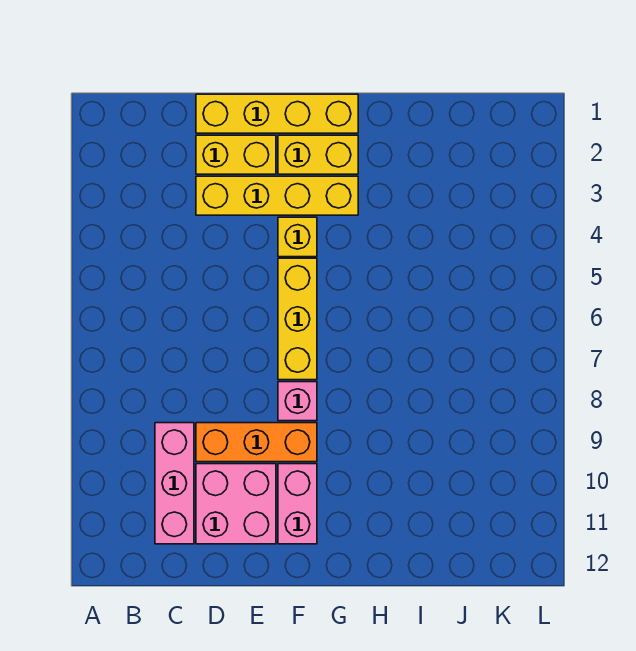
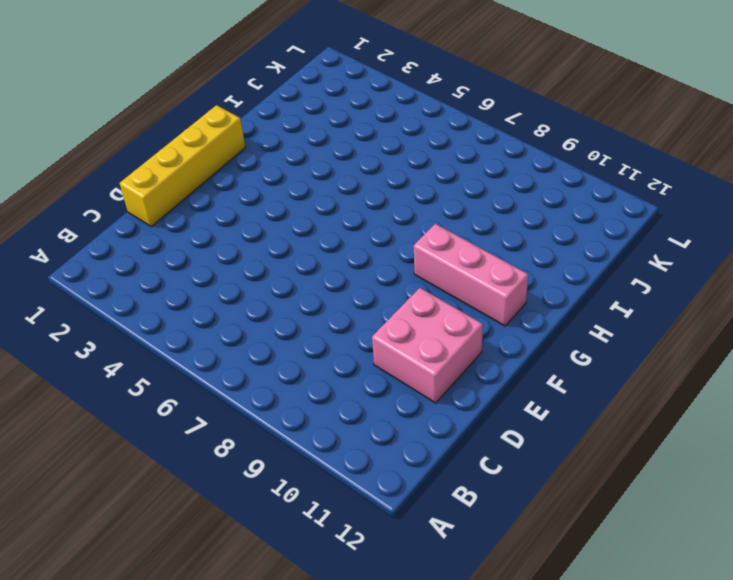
pink 1x3 brick [414,224,528,326] -> pink 1x3 brick moved to [155,423,194,544]
none -> yellow 1x2 brick [196,135,276,174]
none -> yellow 1x4 brick [196,176,358,215]

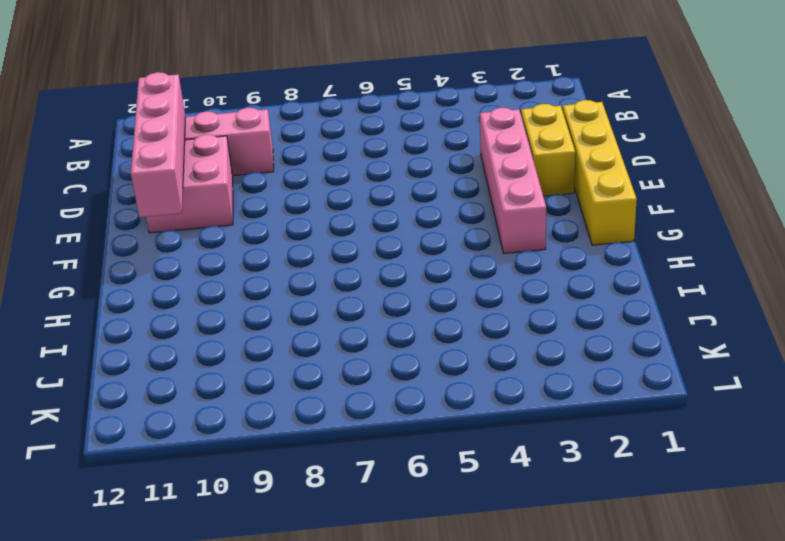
pink 1x4 brick [131,72,186,217] -> none
pink 1x4 brick [480,108,546,253] -> yellow 1x4 brick [196,176,358,215]
none -> orange 1x3 brick [196,423,317,462]
none -> yellow 1x2 brick [278,135,358,174]

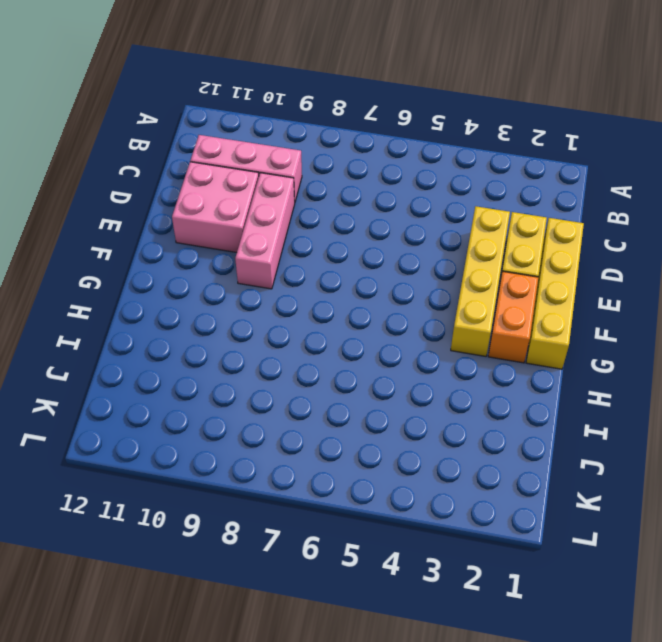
pink 1x3 brick [235,173,295,289] -> orange 1x3 brick [196,423,317,462]
orange 1x2 brick [488,271,538,363] -> yellow 1x2 brick [278,135,358,174]
none -> yellow 1x1 brick [278,217,317,257]
none -> yellow 1x3 brick [278,258,317,380]

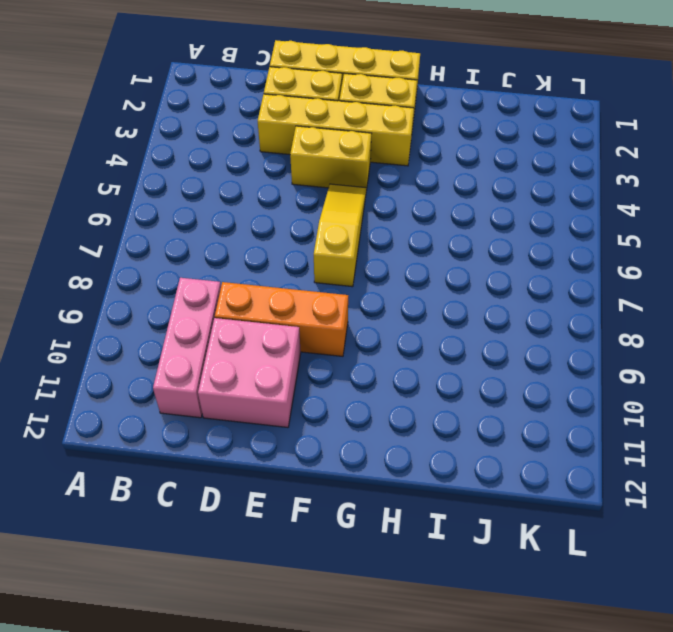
yellow 1x2 brick [290,126,372,190] -> yellow 1x1 brick [278,217,317,257]
yellow 1x3 slope [314,184,366,287] -> yellow 1x3 brick [278,258,317,380]
none -> pink 1x1 brick [278,382,317,421]
none -> pink 1x2 brick [278,464,317,544]

